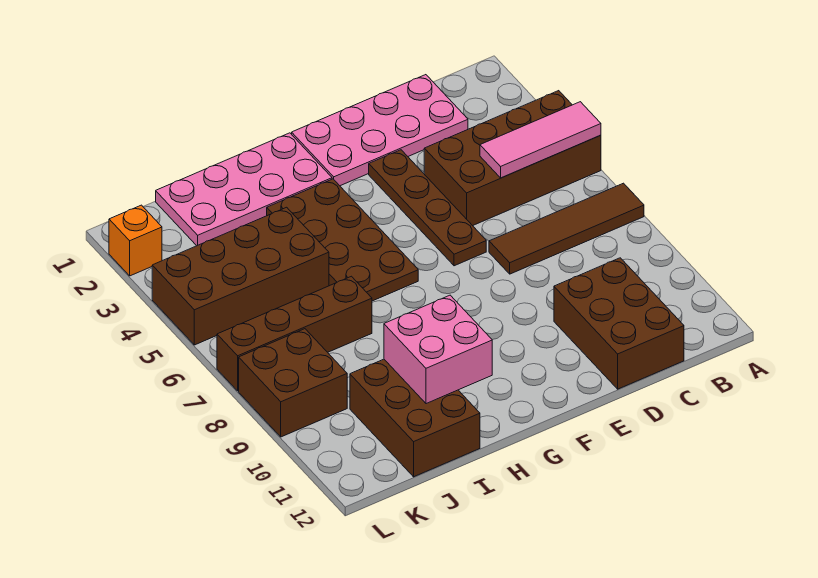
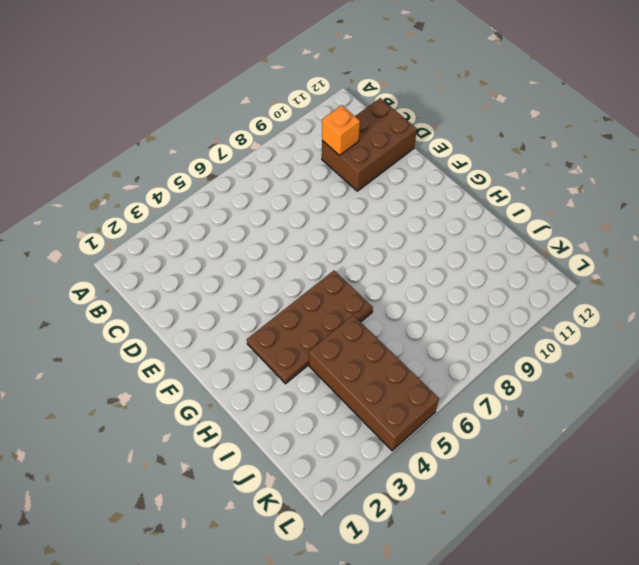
orange 1x1 brick [322,105,360,156] -> orange 1x1 brick moved to [109,205,162,276]
none -> brown 2x4 brick [424,91,601,226]
none -> brown 1x4 tile [489,183,644,274]
none -> pink 2x4 plate [292,75,468,186]

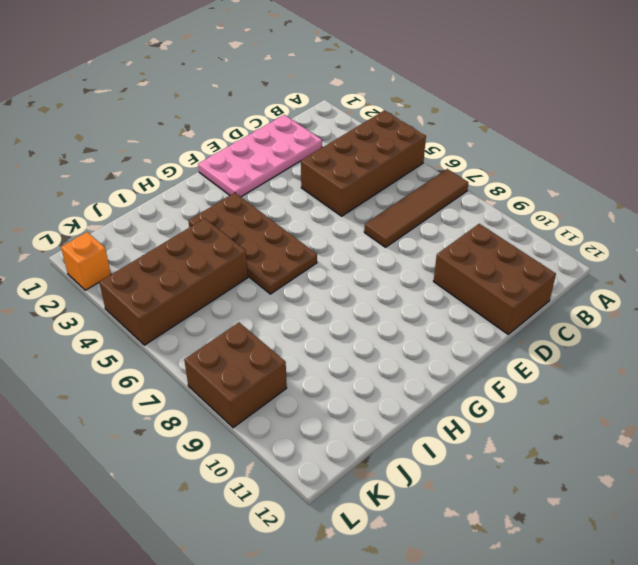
none -> brown 1x4 plate [369,150,486,266]
none -> pink 2x4 plate [156,133,332,246]
none -> brown 1x4 brick [217,276,372,391]

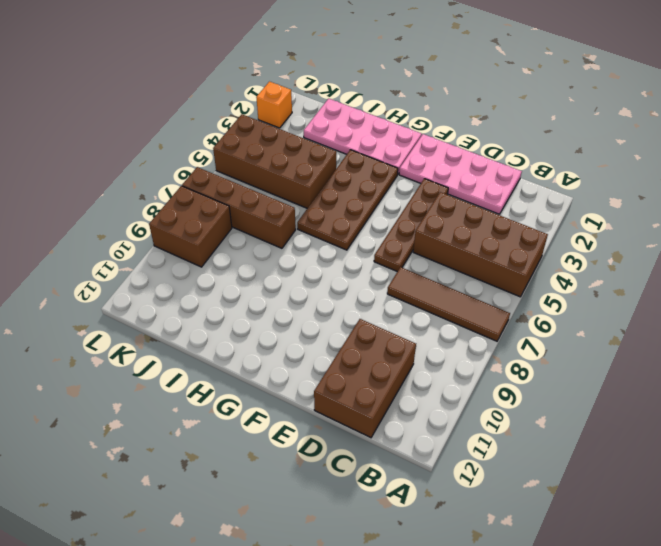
none -> brown 2x3 brick [350,359,480,477]
none -> pink 1x3 tile [480,102,601,178]
none -> pink 2x2 brick [384,295,492,404]

